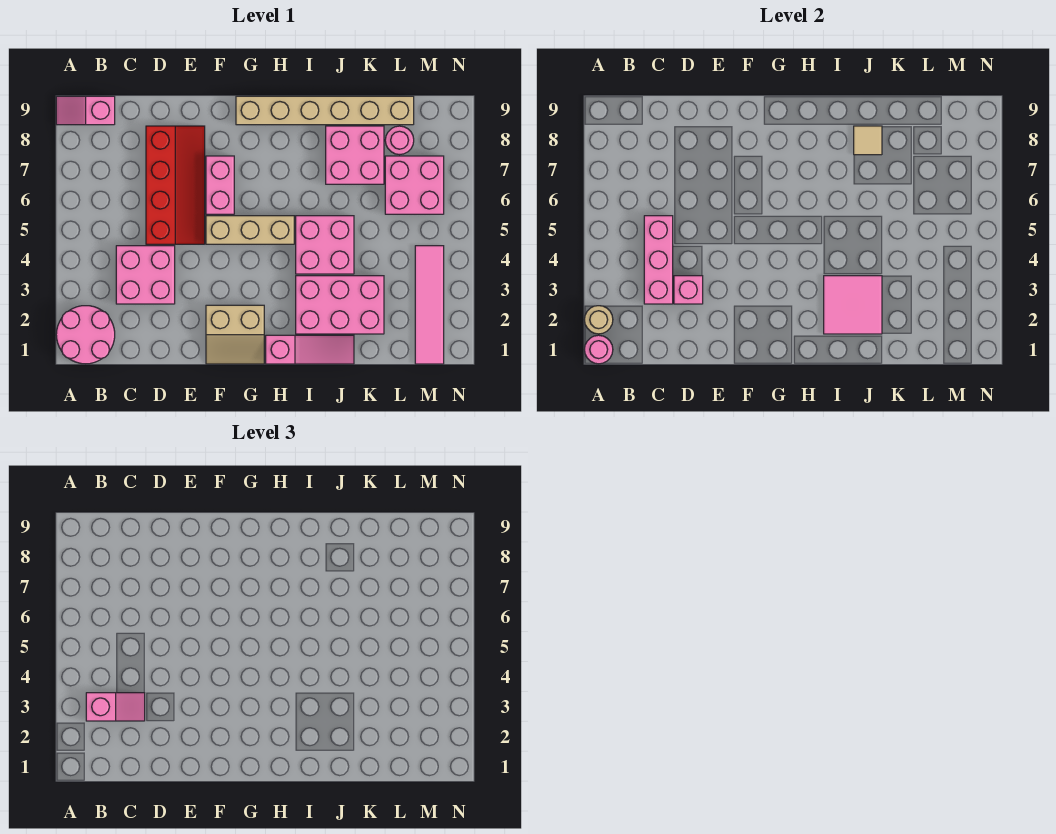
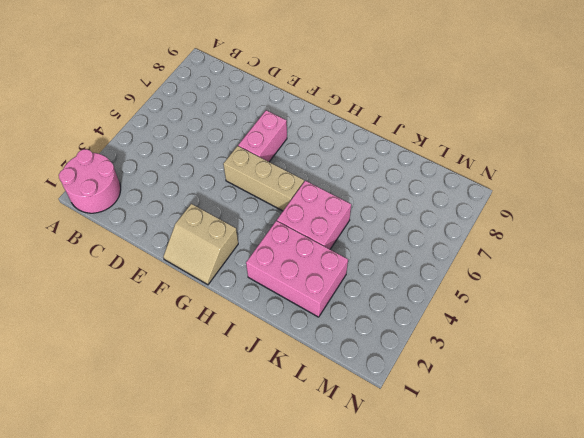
none -> pink 1x2 slope [56,96,115,125]
none -> pink 2x2 brick [116,246,175,304]
none -> red 2x4 slope [146,126,205,244]

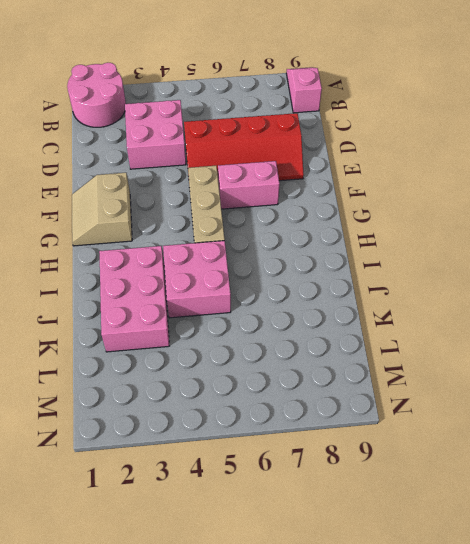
none -> tan 1x6 brick [236,96,414,125]
none -> pink 1x3 slope [266,335,354,364]
none -> pink 2x2 brick [326,126,384,184]

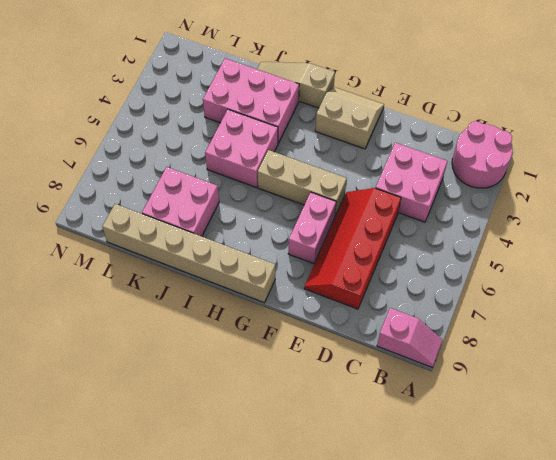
tan 1x3 slope [257,62,335,108] -> pink 1x3 slope [266,335,354,364]
none -> pink 2x2 brick [385,156,444,214]
none -> pink 1x1 round brick [385,126,414,155]
none -> pink 1x4 tile [415,246,444,364]

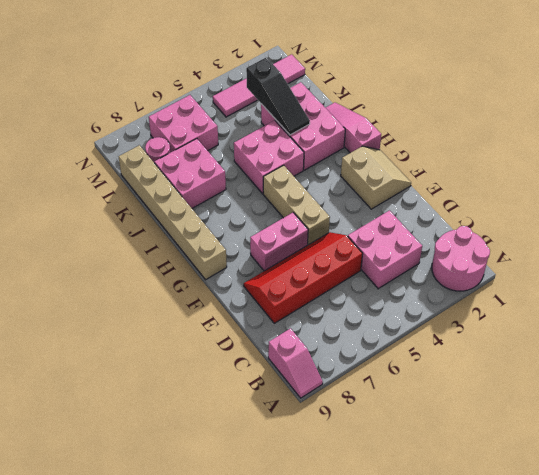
black 1x3 slope [246,58,310,135] -> pink 2x2 tile [824,276,882,334]
none -> pink 1x1 round brick [584,335,613,364]
none -> tan 1x1 round brick [584,306,613,334]
none -> pink 1x3 brick [644,216,673,304]

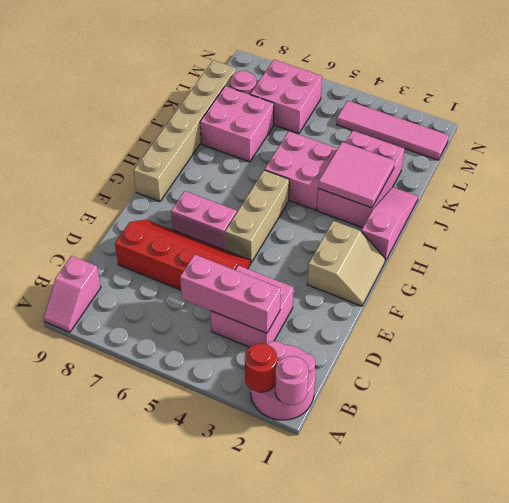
red 1x1 round brick [245,344,277,392] -> tan 1x1 round brick [584,306,613,334]
none -> pink 1x1 brick [674,276,703,304]
none -> tan 1x1 tile [854,126,882,155]
none -> pink 1x2 slope [86,693,145,721]

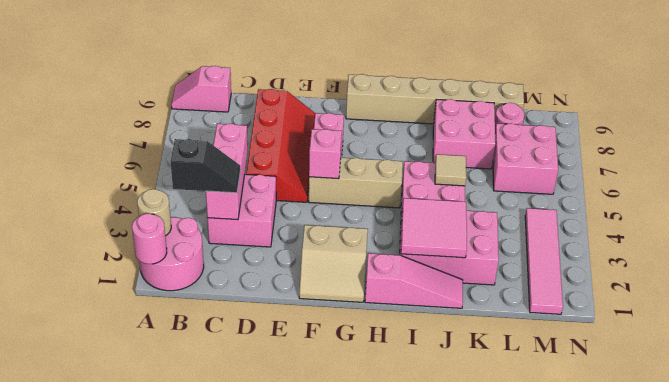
black 1x2 slope [171,139,240,193] -> pink 1x2 slope [86,693,145,721]
pink 1x1 brick [309,129,342,179] -> pink 1x1 brick moved to [674,276,703,304]
tan 1x1 tile [435,154,466,186] -> tan 1x1 tile moved to [854,126,882,155]

